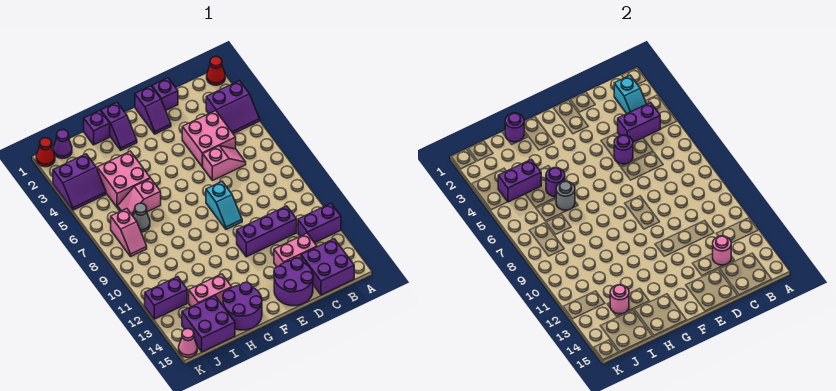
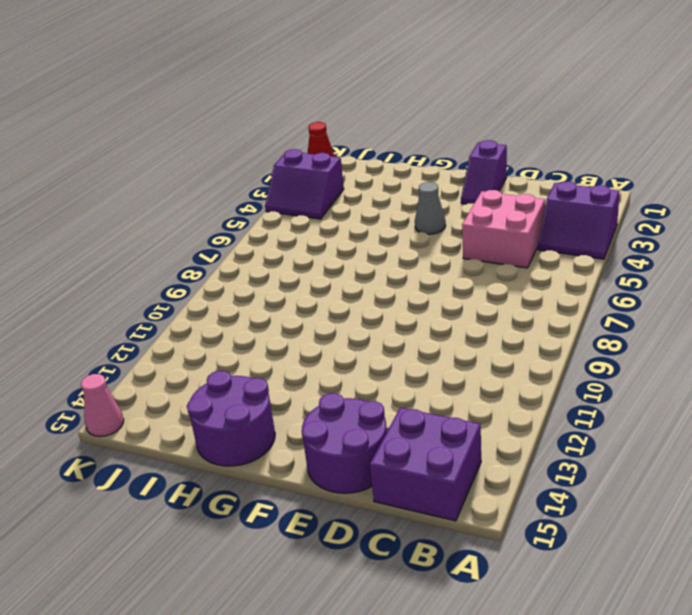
grey 1x1 cone [415,182,446,234] -> grey 1x1 cone moved to [133,203,150,232]
none -> red 1x1 cone [207,57,225,85]
none -> purple 1x2 brick [298,204,341,243]
none -> pink 1x2 slope [203,146,246,181]
none -> purple 1x3 brick [237,206,297,257]

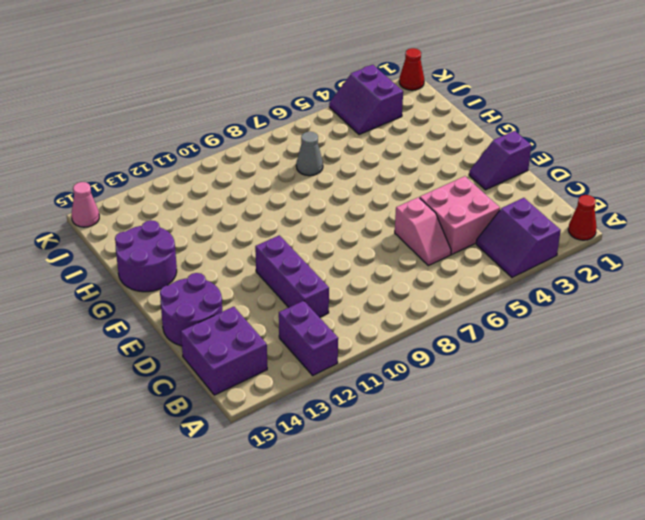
none -> pink 1x2 brick [274,233,317,267]
none -> purple 1x1 brick [152,78,178,110]
none -> cyan 1x2 slope [206,182,242,229]
none -> purple 1x2 slope [101,102,137,150]

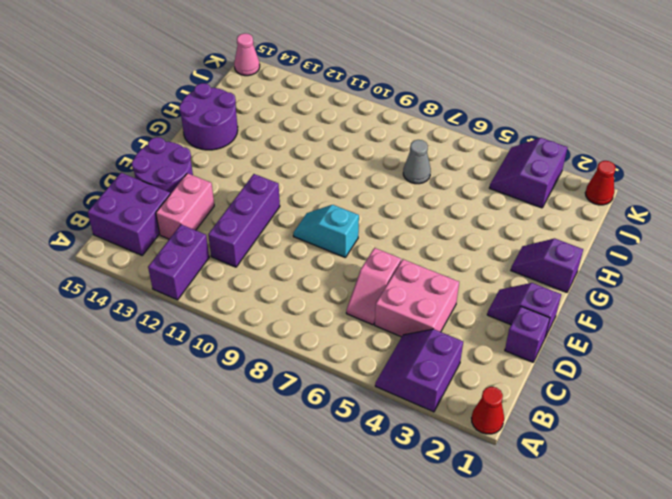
none -> purple 1x1 brick [84,111,110,145]
none -> pink 2x2 brick [97,151,150,208]
none -> pink 1x2 slope [118,178,161,216]
none -> pink 1x2 brick [189,274,232,307]

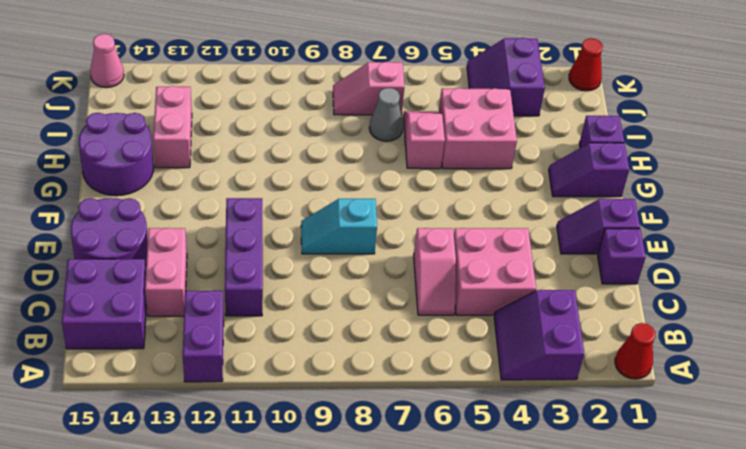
none -> purple 2x2 brick [182,296,235,352]
none -> purple 1x1 cone [53,130,72,159]
none -> purple 1x2 brick [145,277,187,319]
none -> cyan 1x2 slope [614,75,646,113]

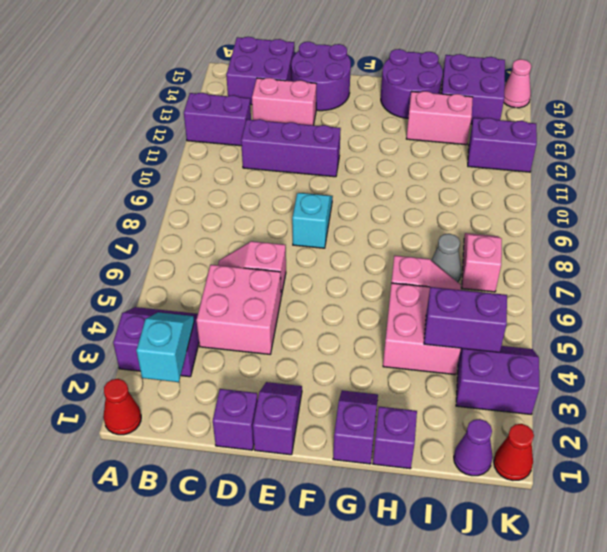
none -> purple 1x2 brick [618,102,660,142]
none -> pink 1x1 round brick [713,236,731,265]
none -> purple 1x1 round brick [614,135,633,164]
none -> purple 1x1 round brick [505,113,524,142]

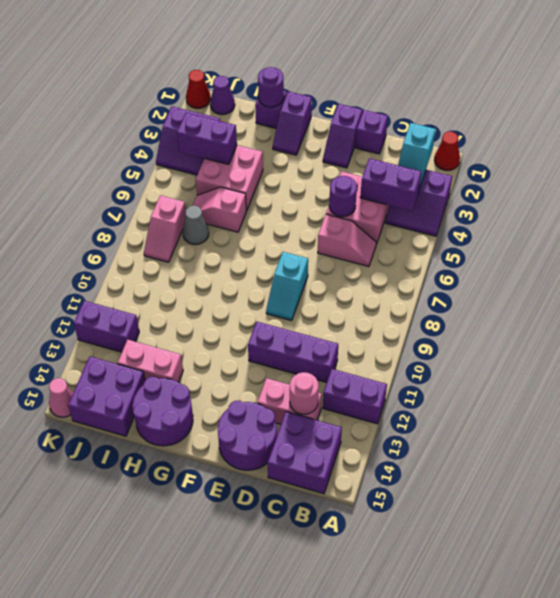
none -> purple 1x1 round brick [546,168,565,197]
none -> grey 1x1 round brick [556,181,575,210]
none -> pink 1x1 round brick [610,285,629,314]

